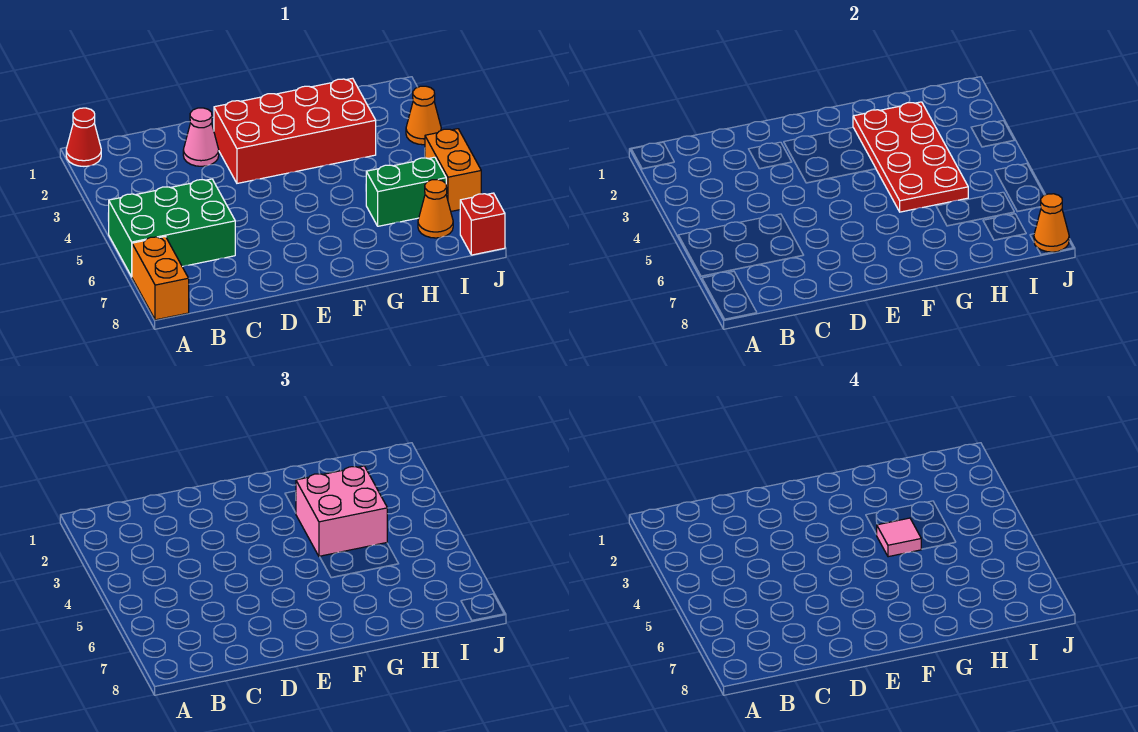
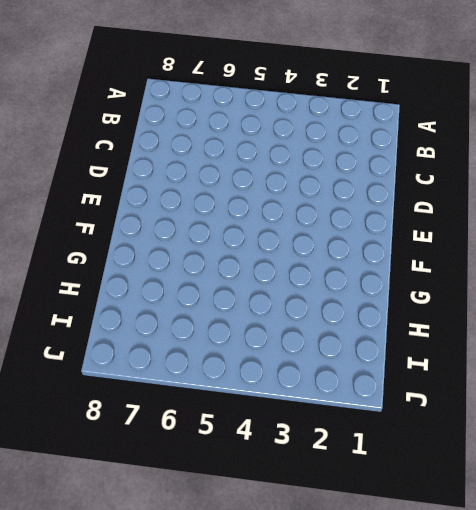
none -> red 1x1 cone [66,108,101,166]
none -> green 2x3 brick [108,179,235,277]
none -> orange 1x2 brick [132,236,189,320]

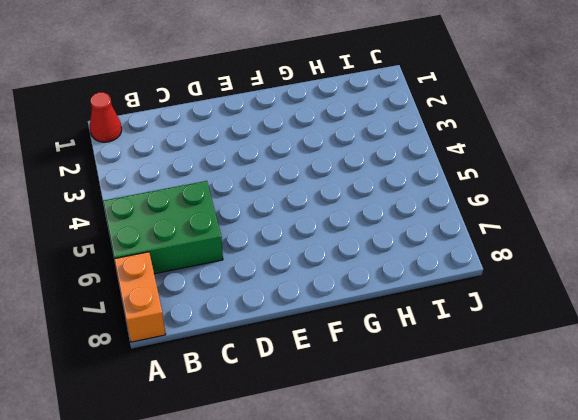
none -> pink 1x1 cone [183,108,219,166]
none -> red 2x4 brick [214,78,376,183]
none -> green 1x2 brick [366,157,446,226]

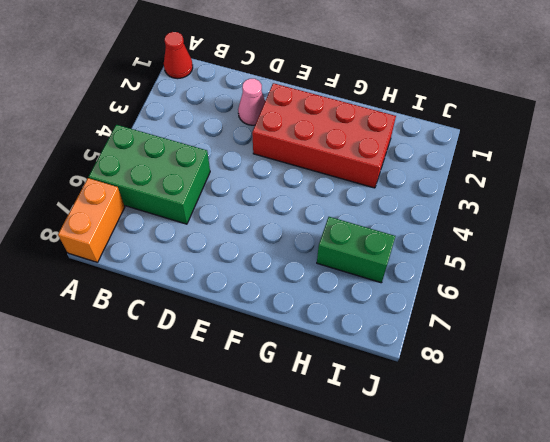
none -> orange 1x1 cone [418,179,453,238]
none -> orange 1x1 cone [406,86,441,145]
none -> orange 1x2 brick [425,129,481,211]

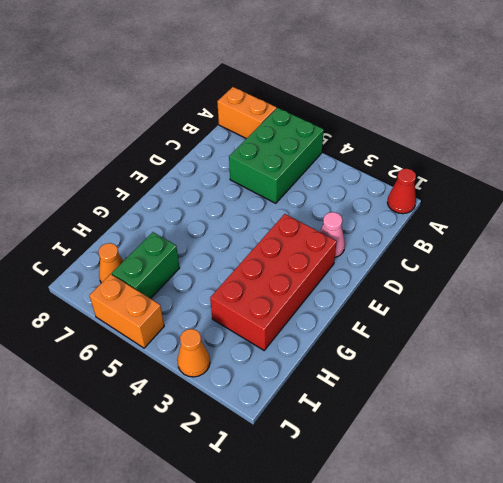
none -> red 1x1 brick [460,193,505,255]
none -> red 2x4 plate [853,102,968,212]
none -> orange 1x1 cone [1034,194,1069,252]

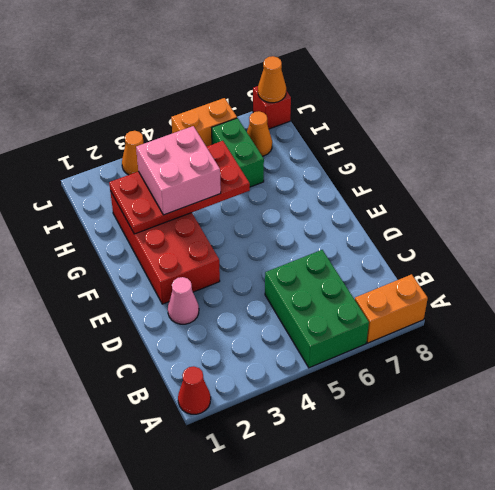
none -> pink 1x1 tile [877,518,921,557]

